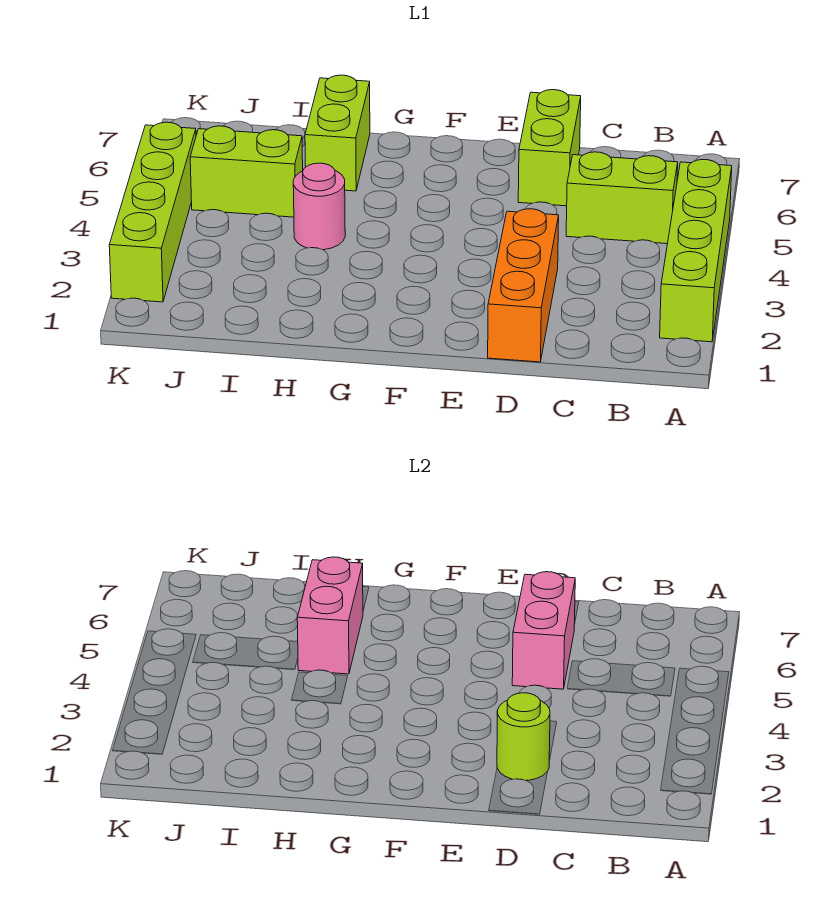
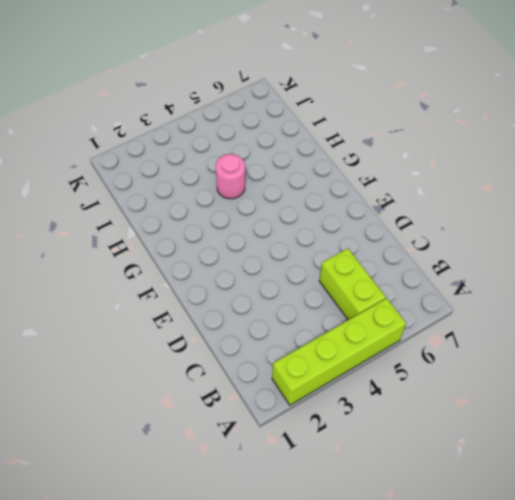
none -> orange 1x3 brick [488,209,559,362]
none -> lime 1x2 brick [518,90,581,206]

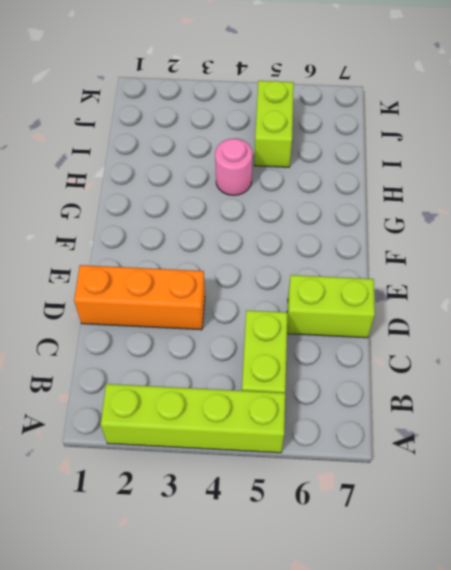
none -> lime 1x2 brick [305,75,370,191]
none -> lime 1x4 brick [109,122,196,302]

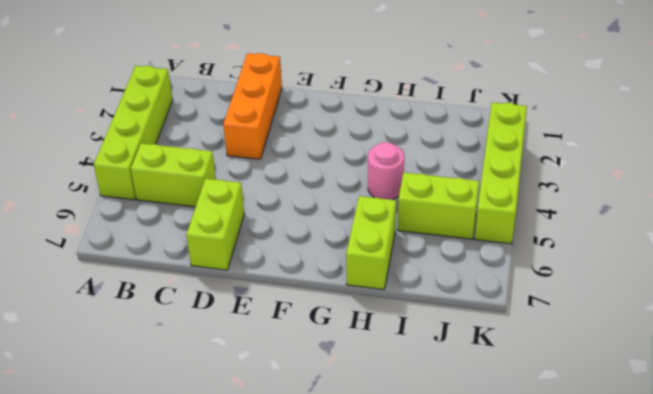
none -> lime 1x1 round brick [497,693,550,780]
none -> pink 1x2 brick [512,572,575,689]

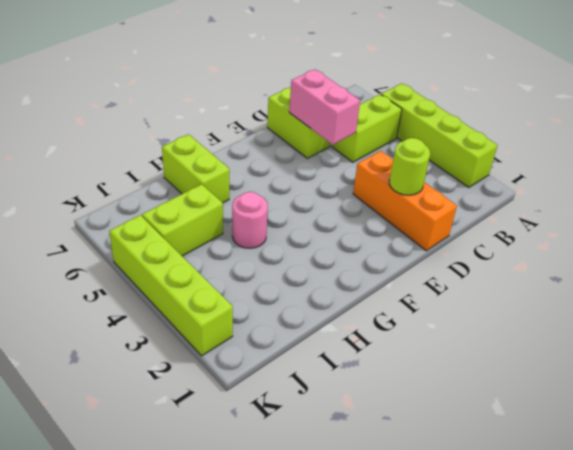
none -> pink 1x2 brick [297,557,363,674]

